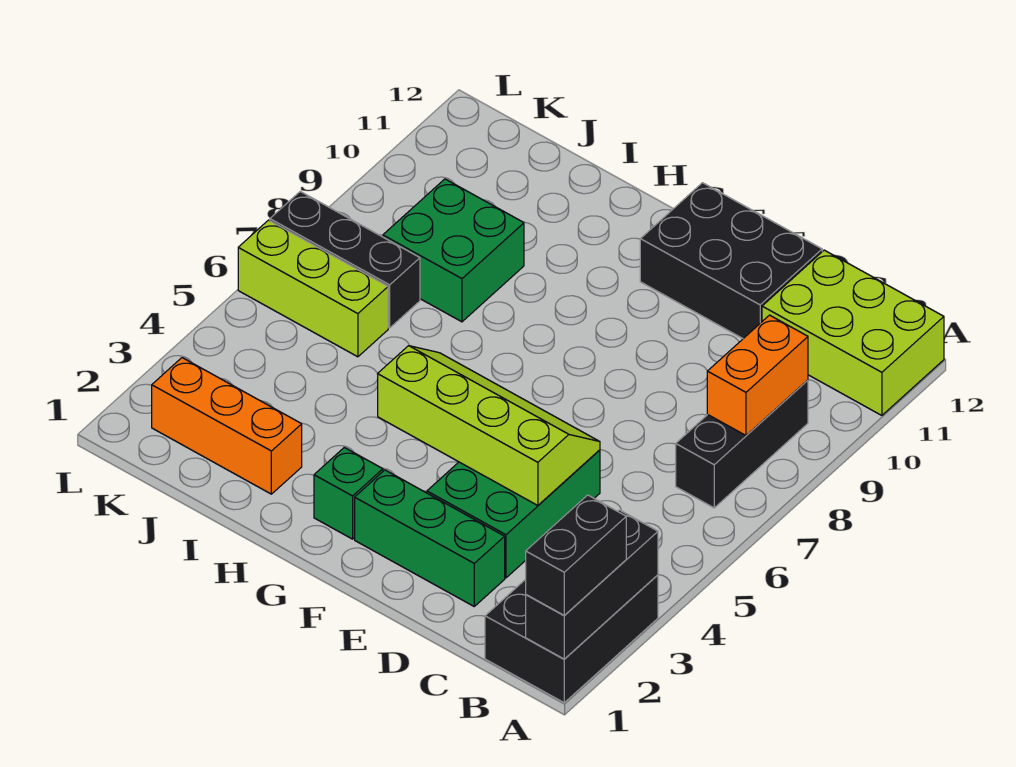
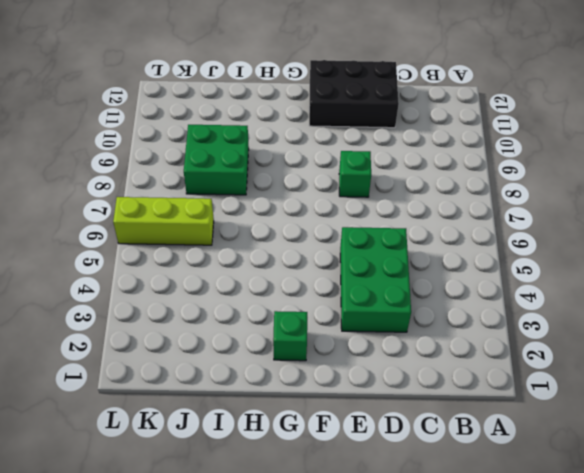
green 1x1 brick [339,151,371,197] -> none
none -> black 2x3 brick [485,575,658,703]
none -> lime 2x3 brick [762,250,944,415]
none -> black 1x3 brick [676,380,808,508]

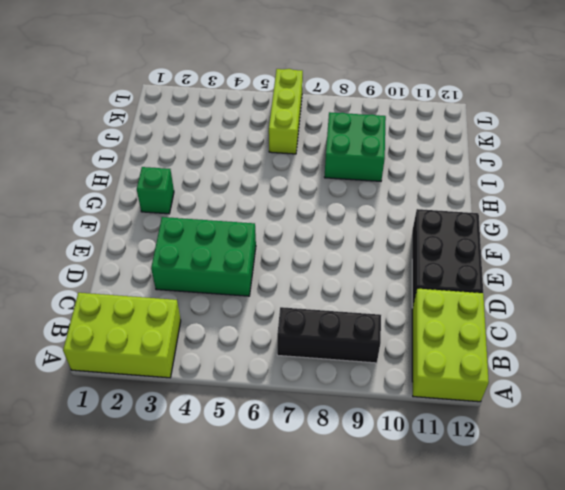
lime 2x3 brick [63,293,181,378] -> black 2x3 brick [485,575,658,703]
none -> green 1x3 brick [355,470,505,606]
none -> orange 1x3 brick [152,358,302,494]
none -> black 1x3 brick [270,191,420,328]

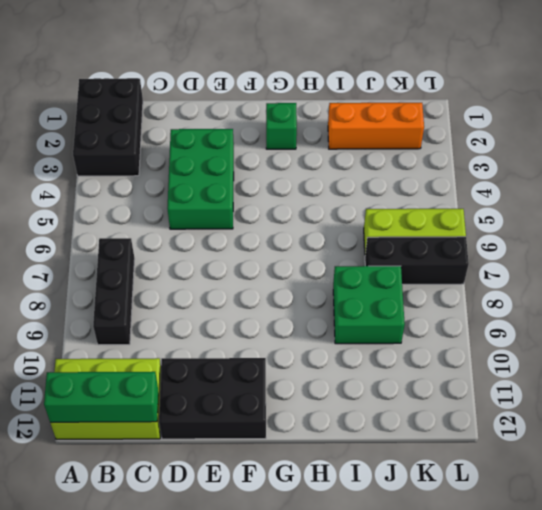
green 1x3 brick [44,372,158,422] -> green 1x3 brick moved to [355,470,505,606]
none -> black 1x3 brick [526,510,658,659]
none -> orange 1x2 brick [707,315,808,435]
none -> lime 2x4 slope [378,346,600,505]

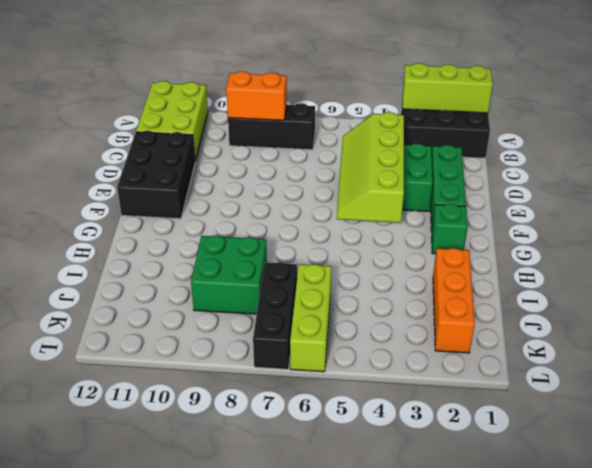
lime 1x3 brick [403,63,493,113] -> black 1x3 brick [526,510,658,659]
none -> black 1x2 brick [526,495,626,615]

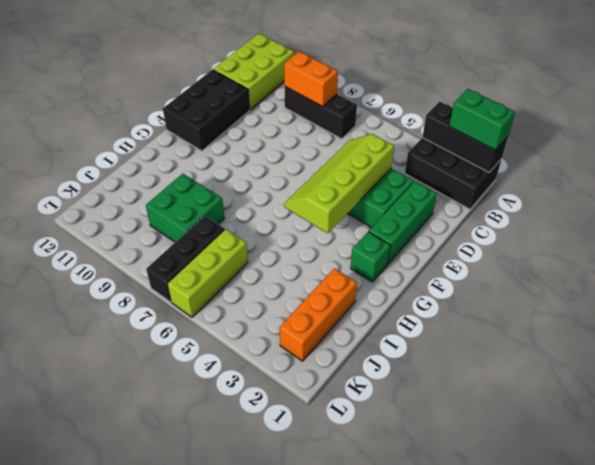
green 1x2 brick [449,89,515,150] -> black 1x2 brick [526,495,626,615]

